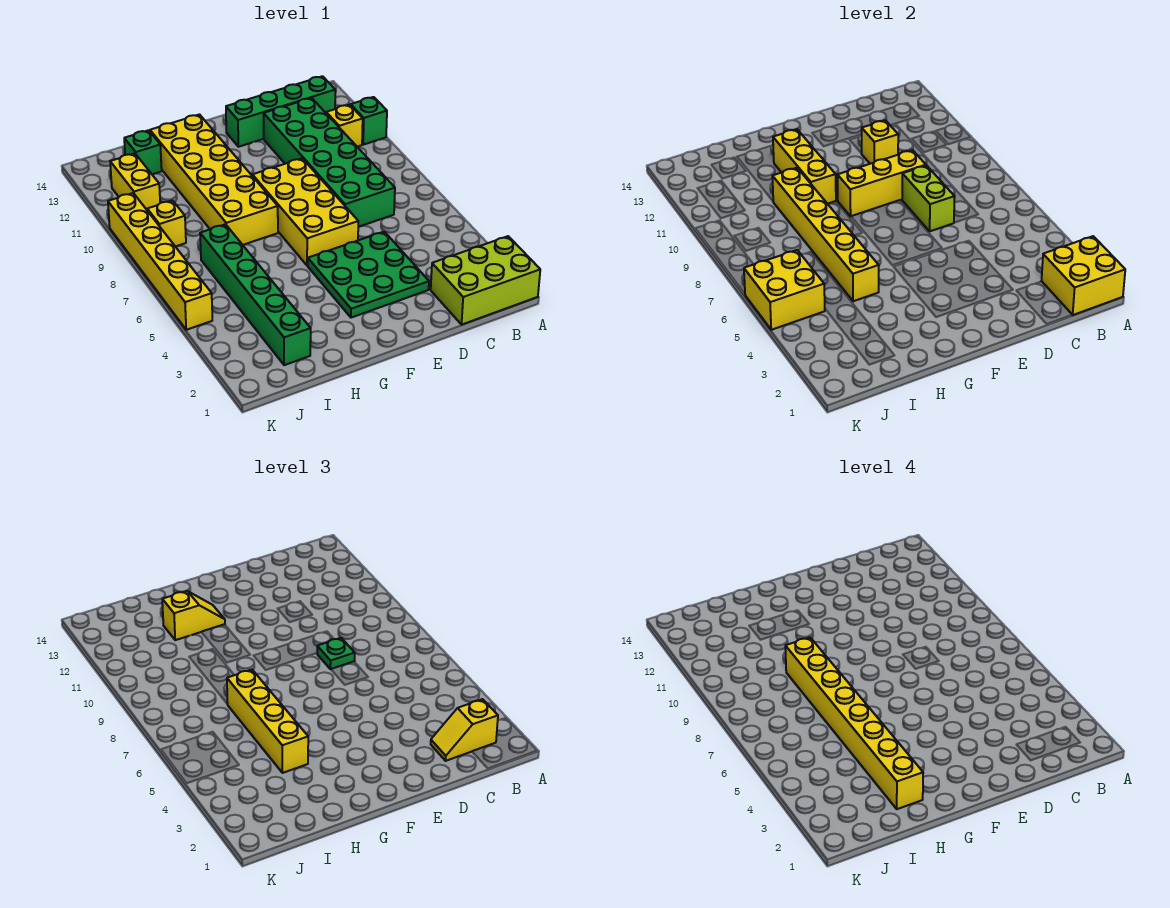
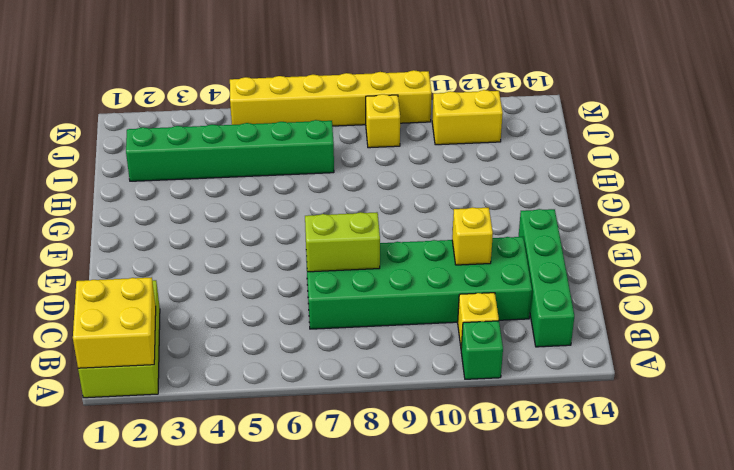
none -> green 3x3 plate [308,232,429,318]
none -> yellow 2x4 brick [252,158,358,266]
none -> yellow 2x6 brick [150,115,278,245]

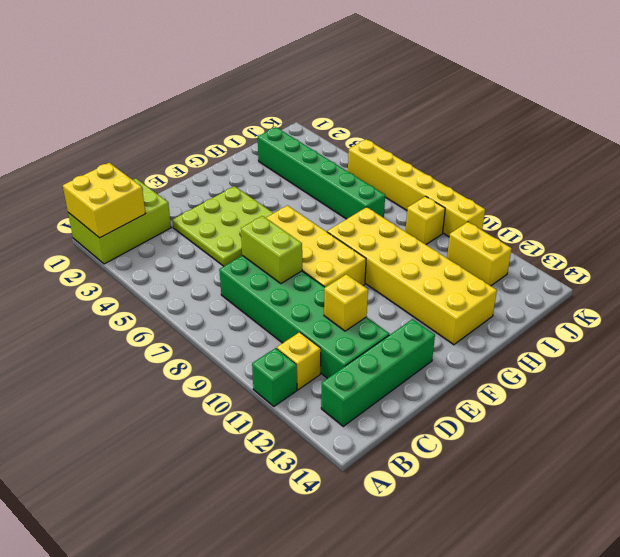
lime 3x3 plate [172,186,273,266] -> green 3x3 plate [308,232,429,318]
none -> green 1x1 brick [124,130,162,174]
none -> yellow 1x3 brick [837,150,926,216]
none -> yellow 1x3 brick [773,129,836,204]

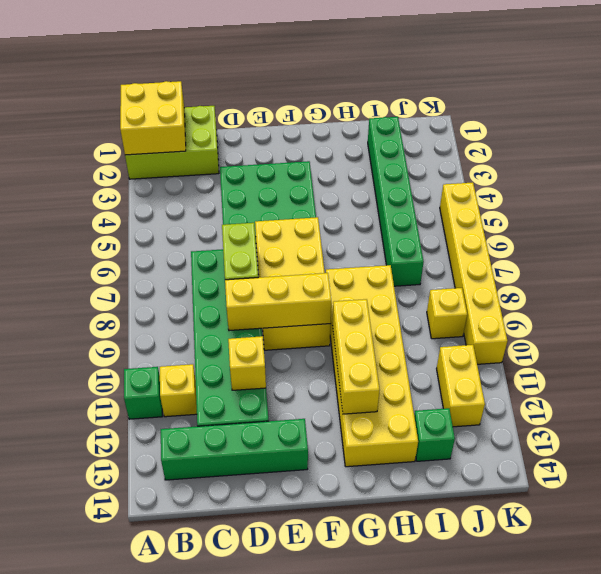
none -> yellow 1x6 brick [772,168,879,301]
none -> yellow 2x2 brick [744,250,825,330]
none -> yellow 1x2 slope [431,699,498,761]

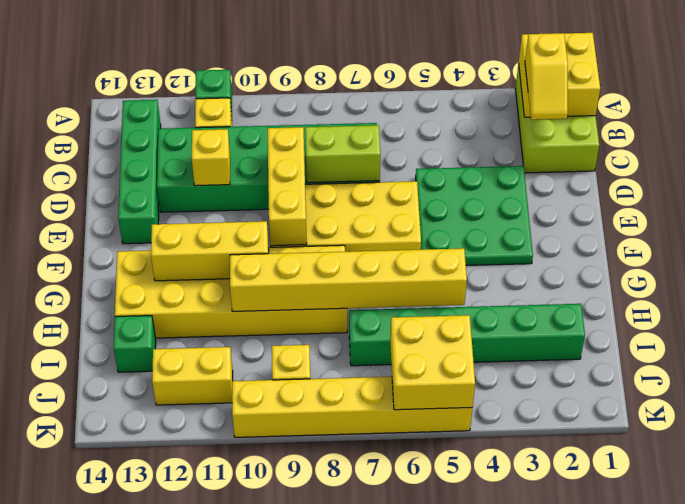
none -> green 1x1 plate [317,638,355,669]
none -> yellow 1x2 slope [162,591,225,640]
none -> yellow 1x4 brick [227,670,308,773]

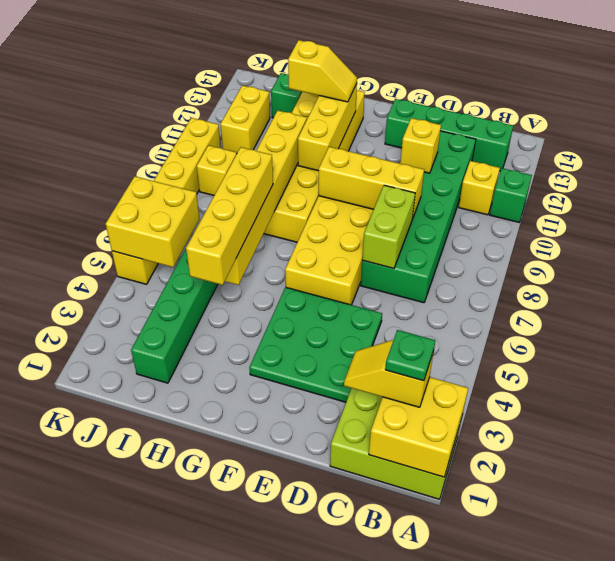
green 1x1 plate [385,330,435,381] -> green 1x1 plate moved to [317,638,355,669]
none -> yellow 1x8 brick [785,637,923,809]

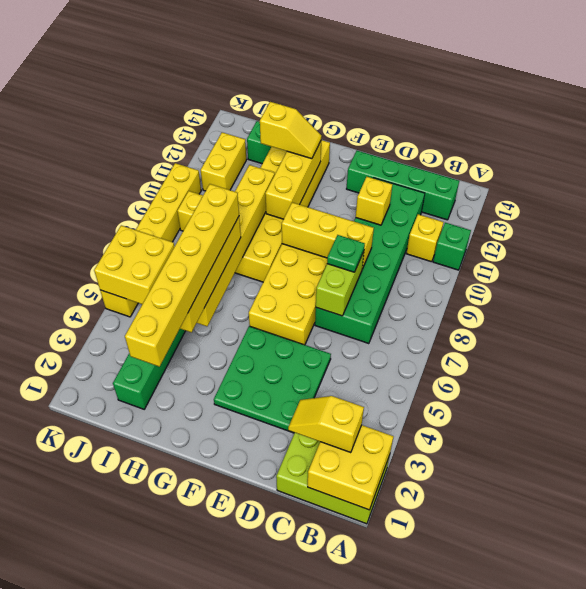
yellow 1x6 brick [125,184,239,367] -> yellow 1x8 brick [785,637,923,809]

